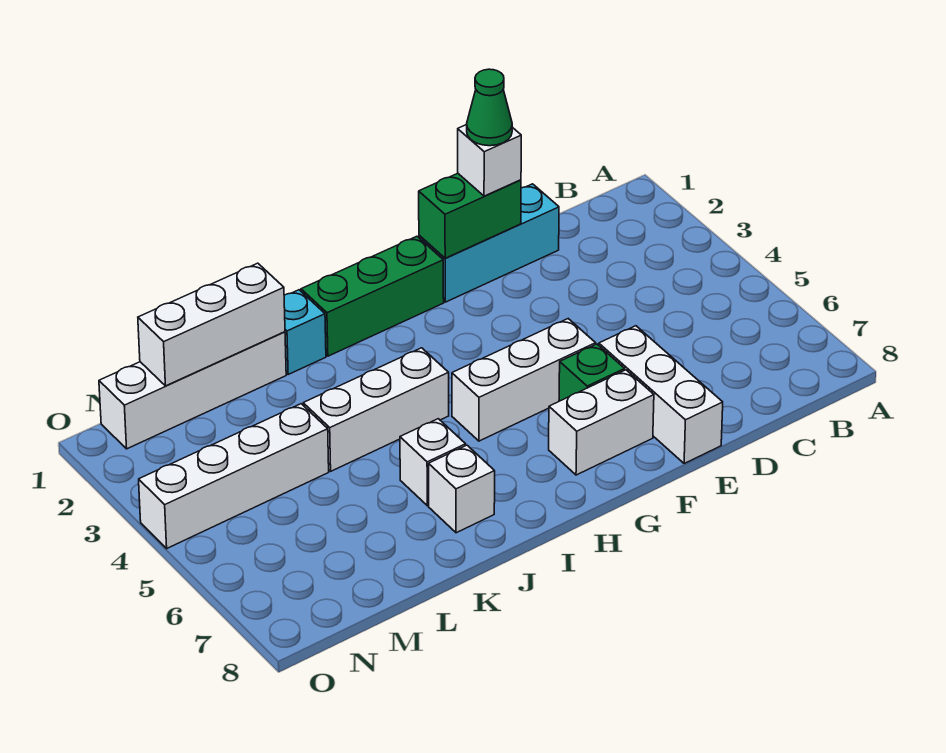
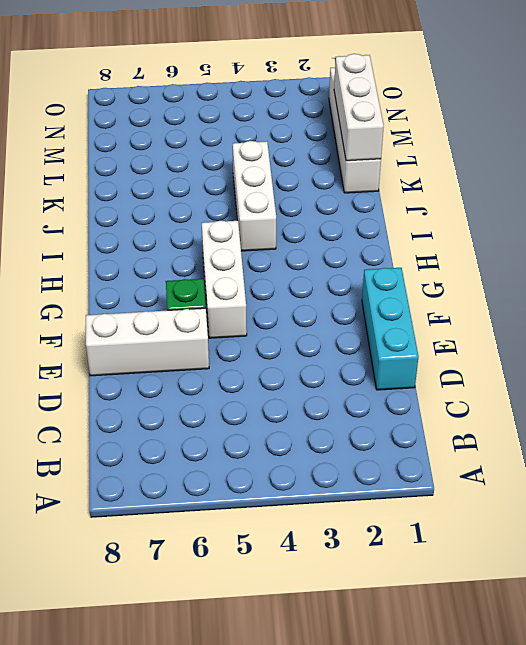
none -> white 1x2 brick [549,370,654,475]
none -> green 1x3 brick [301,236,444,356]
none -> cyan 1x1 brick [284,290,326,374]

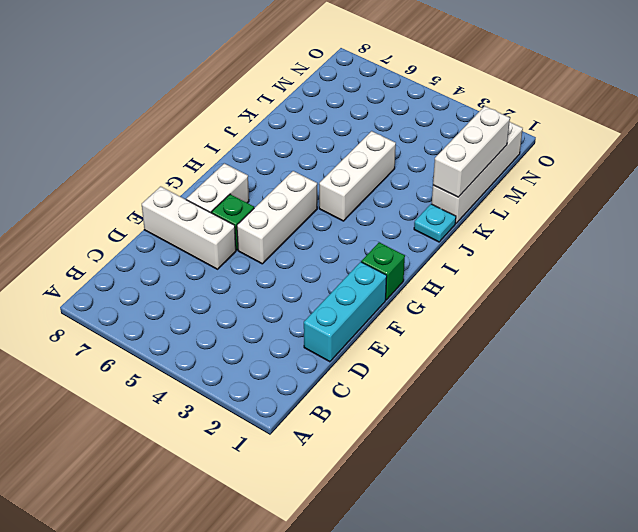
green 1x1 brick [361,242,405,300] -> green 1x3 brick [301,236,444,356]
cyan 1x1 plate [414,204,456,242] -> cyan 1x1 brick [284,290,326,374]
none -> white 1x1 brick [400,419,466,506]
none -> white 1x1 brick [429,445,495,533]
none -> white 1x4 brick [139,404,329,548]

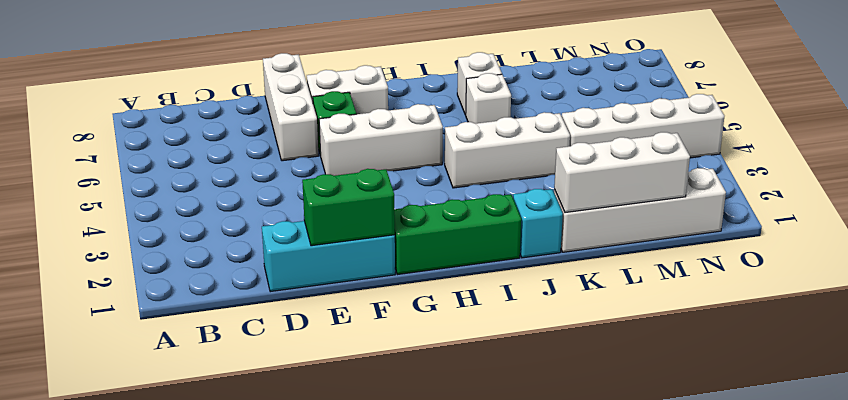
none -> white 1x1 brick [458,125,521,196]
none -> green 1x1 cone [467,69,512,146]

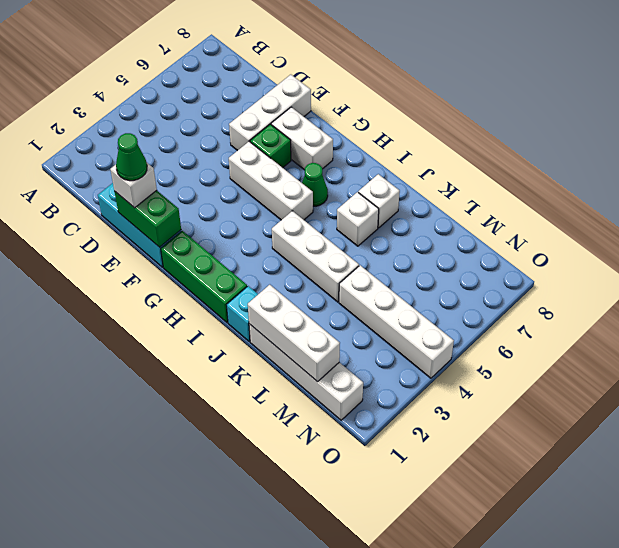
green 1x1 cone [302,163,328,206] -> none

